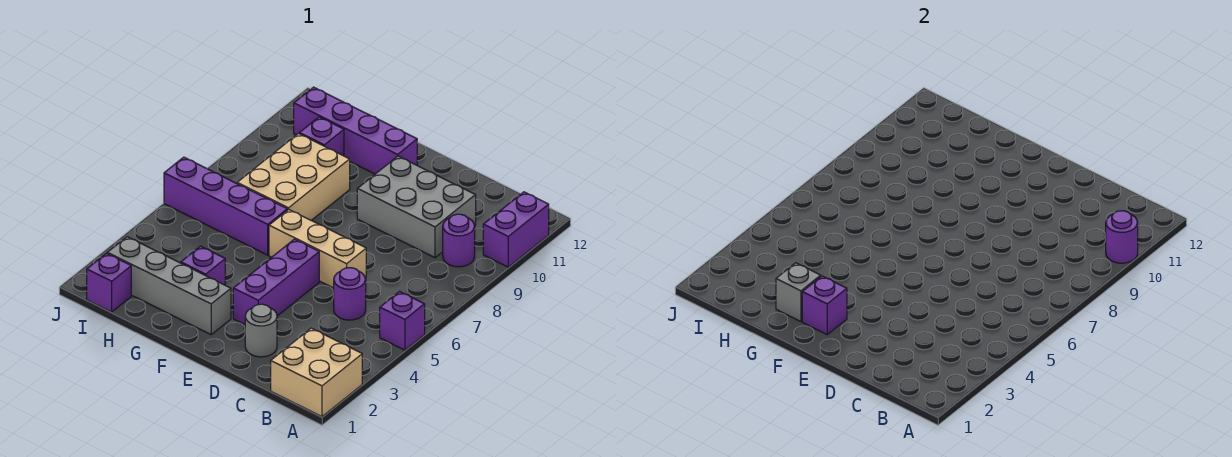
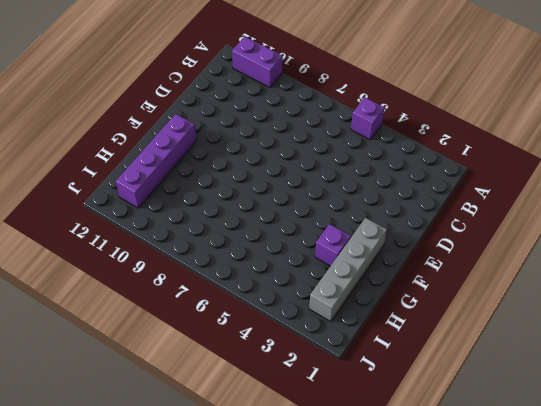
none -> tan 2x2 brick [271,328,362,417]
none -> purple 1x1 round brick [443,214,475,267]
none -> purple 1x1 round brick [334,268,366,320]

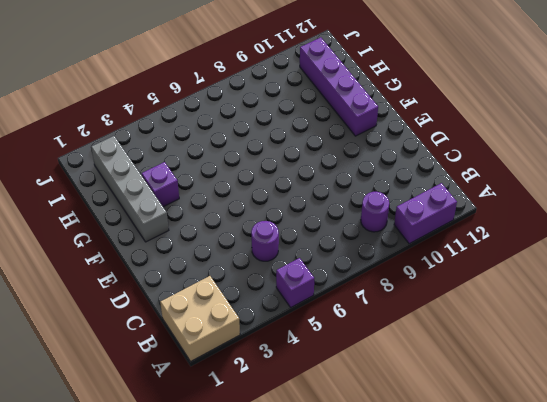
none -> grey 2x3 brick [357,156,476,258]
none -> grey 1x1 round brick [245,304,277,357]
none -> tan 1x3 brick [269,210,366,288]

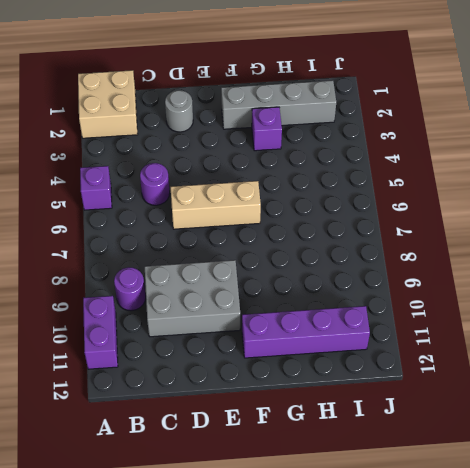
none -> purple 1x3 brick [233,239,319,324]
none -> purple 1x4 brick [164,157,288,255]
none -> tan 2x3 brick [237,134,350,220]

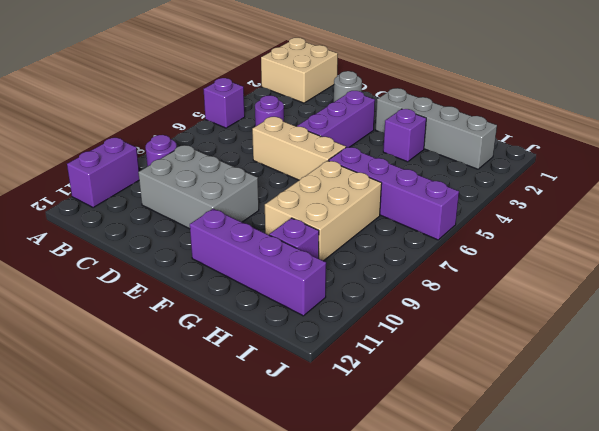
none -> purple 1x1 brick [87,253,131,312]
none -> purple 1x1 round brick [1106,211,1138,263]
none -> purple 1x1 brick [802,276,847,334]

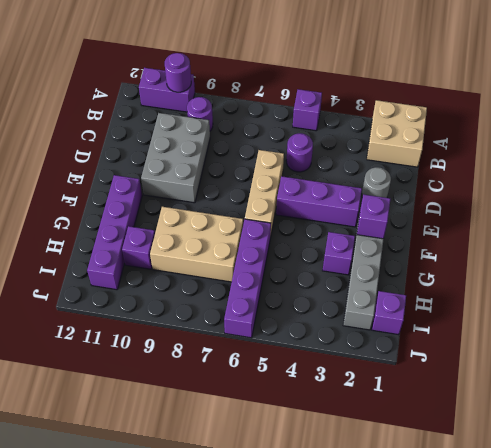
none -> grey 1x1 brick [776,263,821,322]

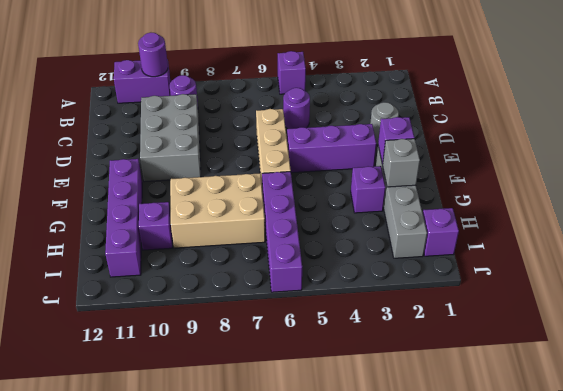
none -> tan 2x2 brick [271,328,362,417]

